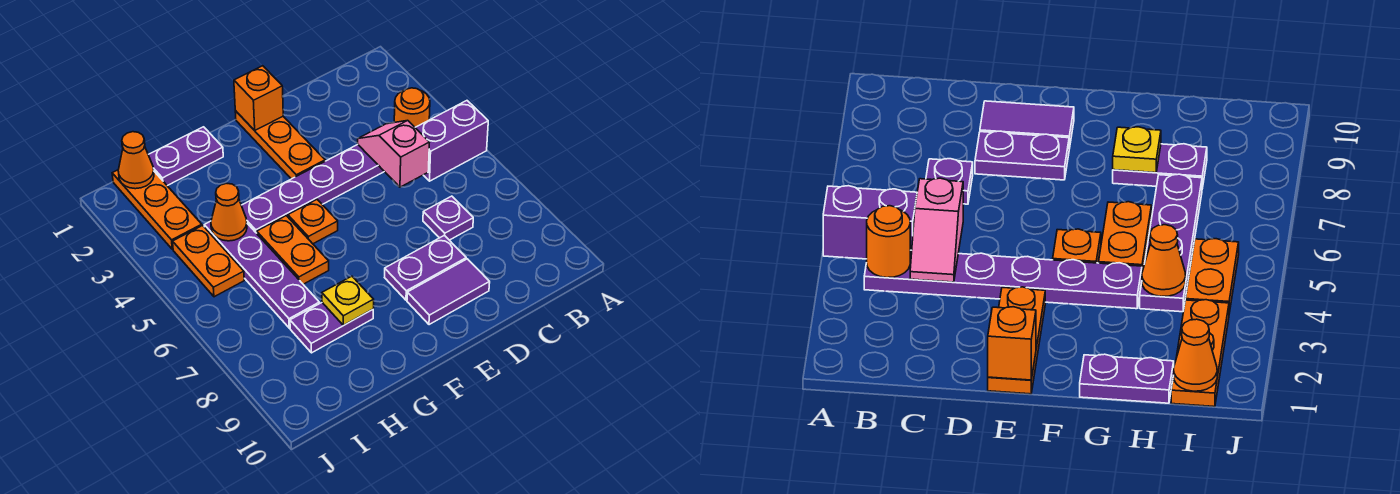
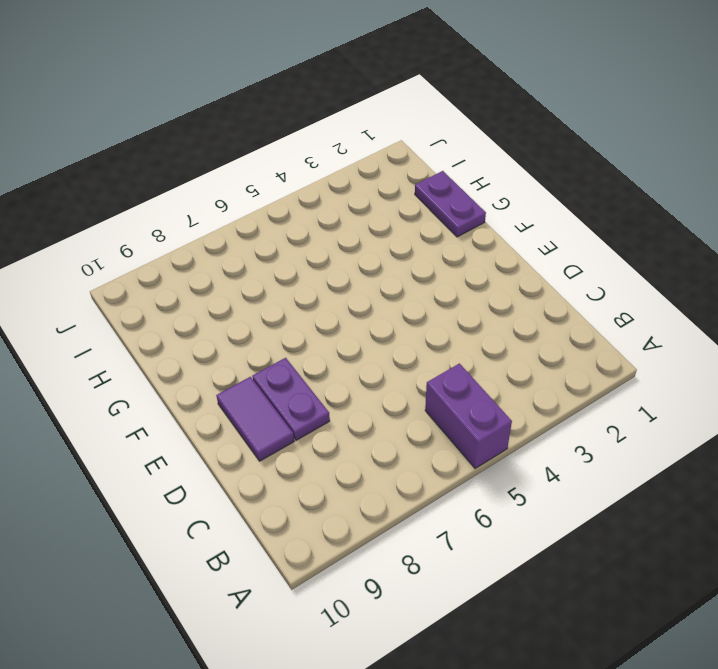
none -> purple 1x6 plate [241,145,384,233]
none -> purple 1x1 plate [423,196,473,240]
none -> orange 1x3 plate [235,111,325,179]

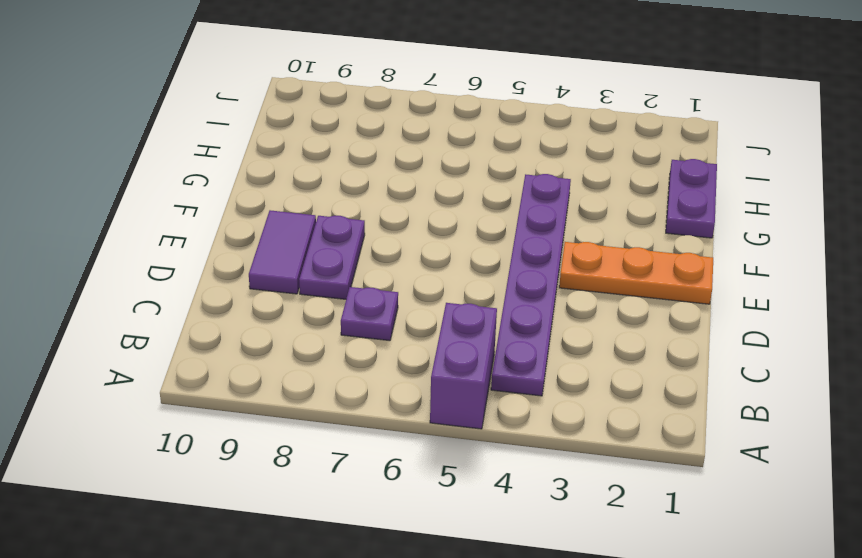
none -> orange 1x1 plate [288,200,338,244]
none -> orange 1x2 plate [257,216,329,284]
none -> purple 1x2 plate [290,303,373,353]

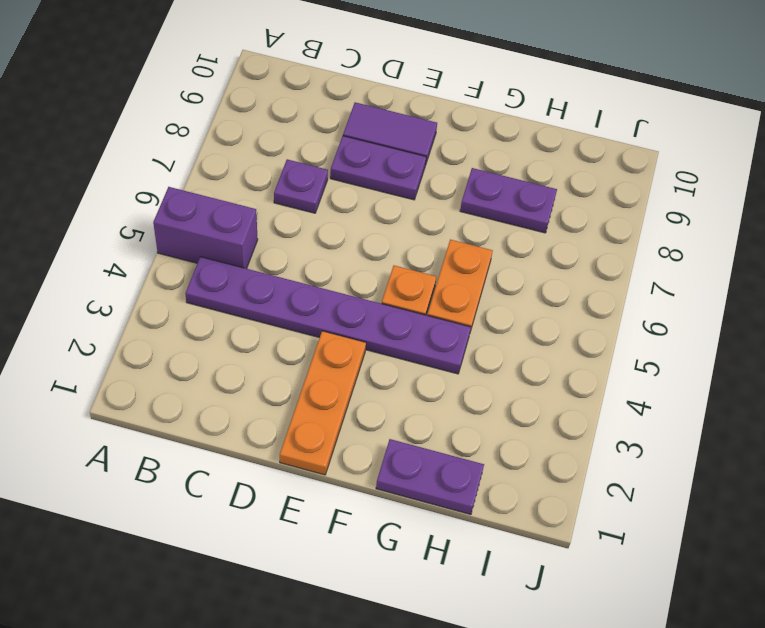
none -> purple 1x4 plate [204,221,319,328]
none -> orange 1x3 plate [112,170,202,249]
none -> orange 1x2 plate [173,225,244,297]

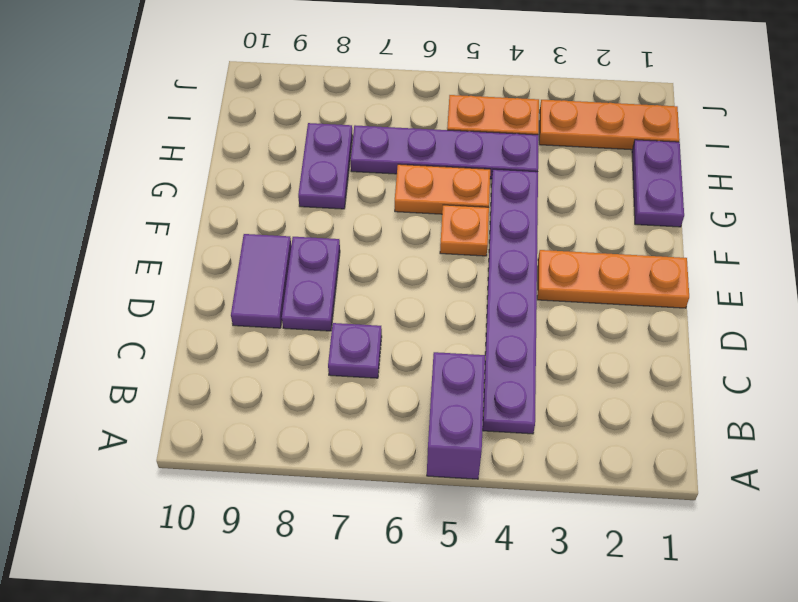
none -> orange 1x1 round brick [394,88,430,127]
none -> pink 1x2 slope [358,120,430,187]
none -> orange 1x1 brick [234,66,283,130]

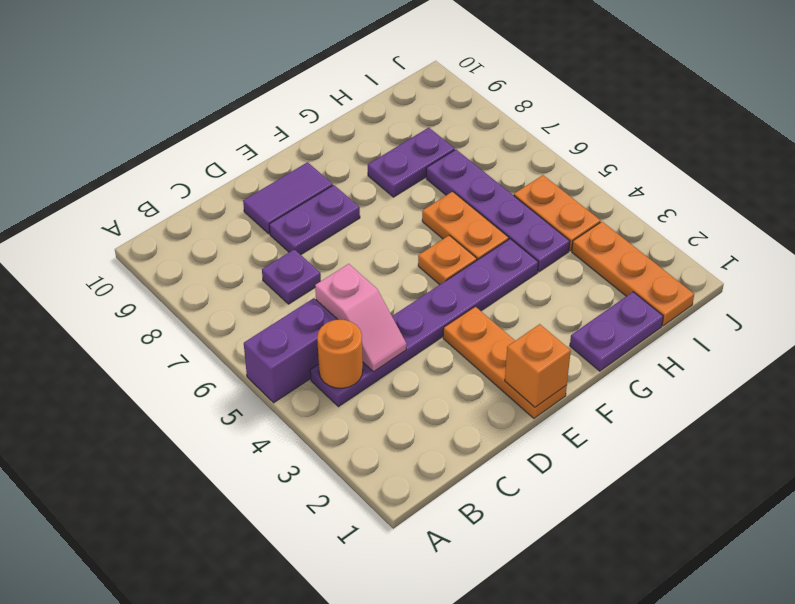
none -> yellow 1x1 plate [322,276,374,325]
none -> orange 1x1 cone [211,183,247,241]
none -> orange 1x1 cone [118,132,154,189]

